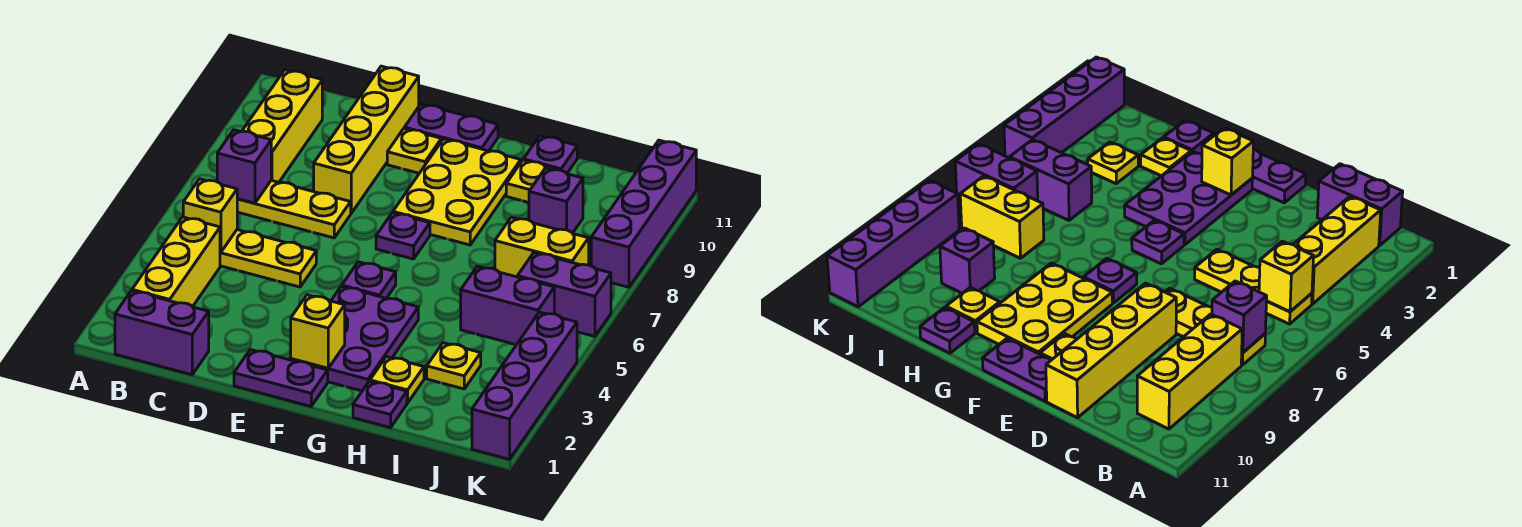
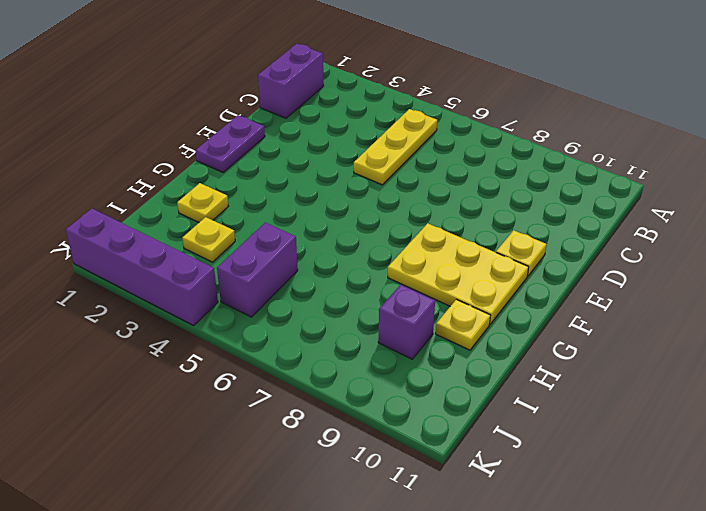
none -> yellow 1x3 brick [132,217,220,307]
none -> yellow 1x3 plate [237,180,351,238]
none -> yellow 1x3 brick [242,70,322,182]

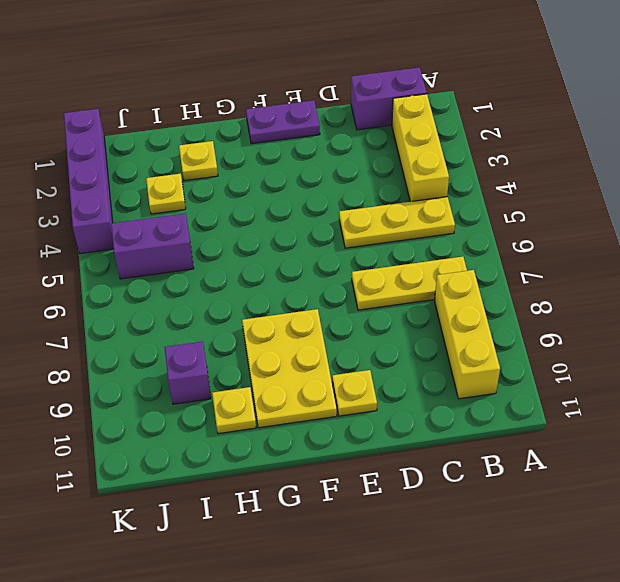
none -> yellow 1x4 brick [314,66,419,213]
none -> purple 1x2 plate [404,104,498,151]
none -> purple 2x3 plate [291,286,418,391]

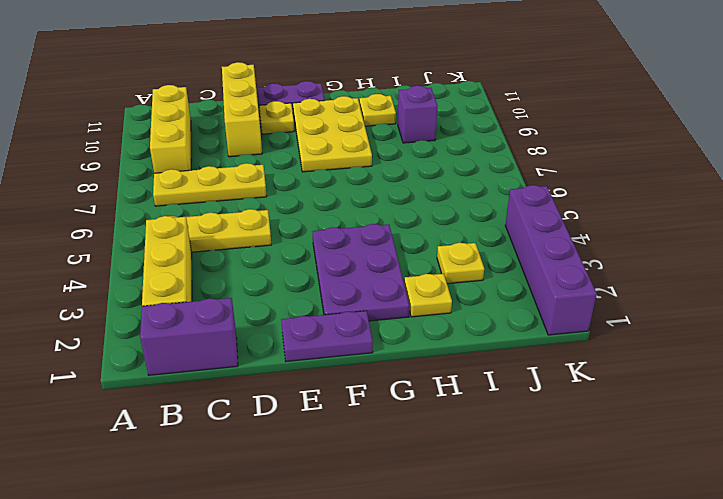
yellow 1x3 brick [222,62,262,157] -> yellow 1x4 brick [314,66,419,213]
none -> purple 1x1 plate [342,262,396,298]
none -> purple 1x1 plate [376,213,430,259]
none -> purple 1x1 plate [353,381,407,428]

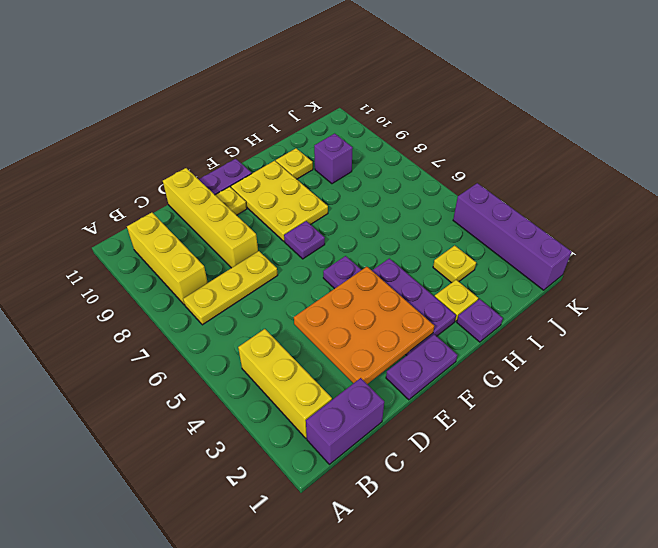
orange 3x3 plate [294,267,434,384] -> yellow 1x1 brick [291,295,345,368]
none -> yellow 1x3 plate [220,230,316,287]
none -> purple 1x1 plate [523,136,577,173]
none -> purple 1x2 brick [461,266,554,345]

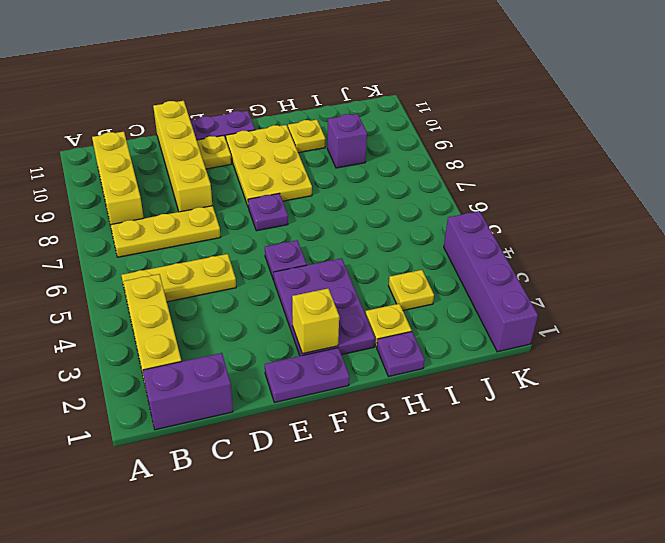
none -> purple 1x1 plate [523,136,577,173]
none -> purple 1x2 brick [461,266,554,345]
none -> yellow 1x2 brick [495,217,589,277]

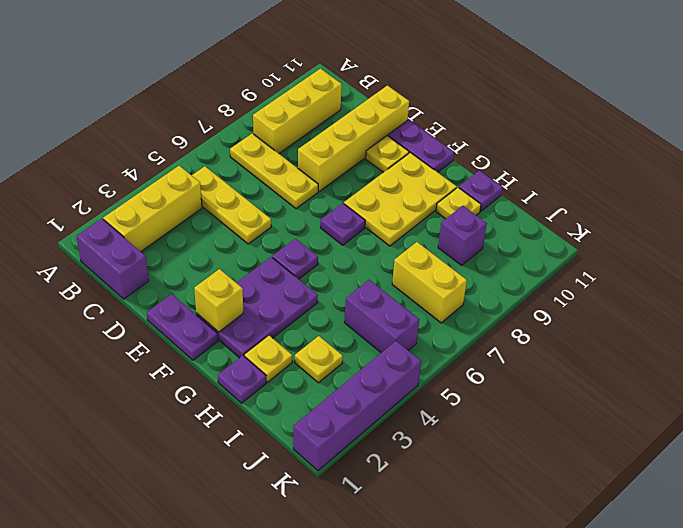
none -> purple 1x2 brick [518,253,611,336]
none -> purple 1x4 brick [591,140,696,287]
none -> yellow 1x1 brick [183,179,237,252]

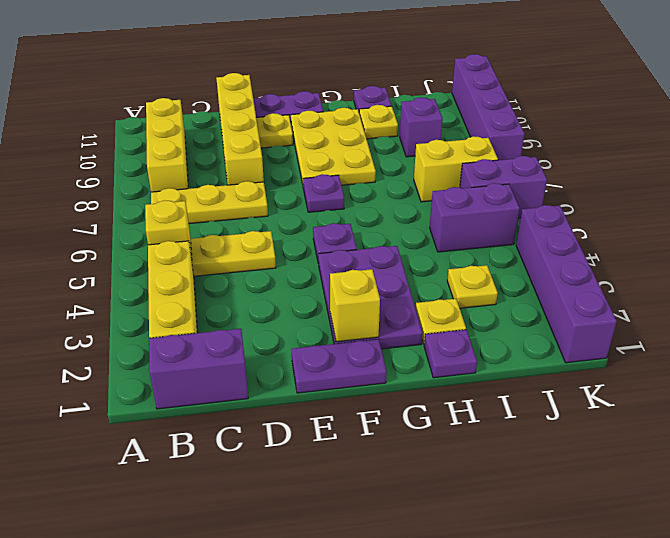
none -> purple 1x1 brick [217,130,271,203]

